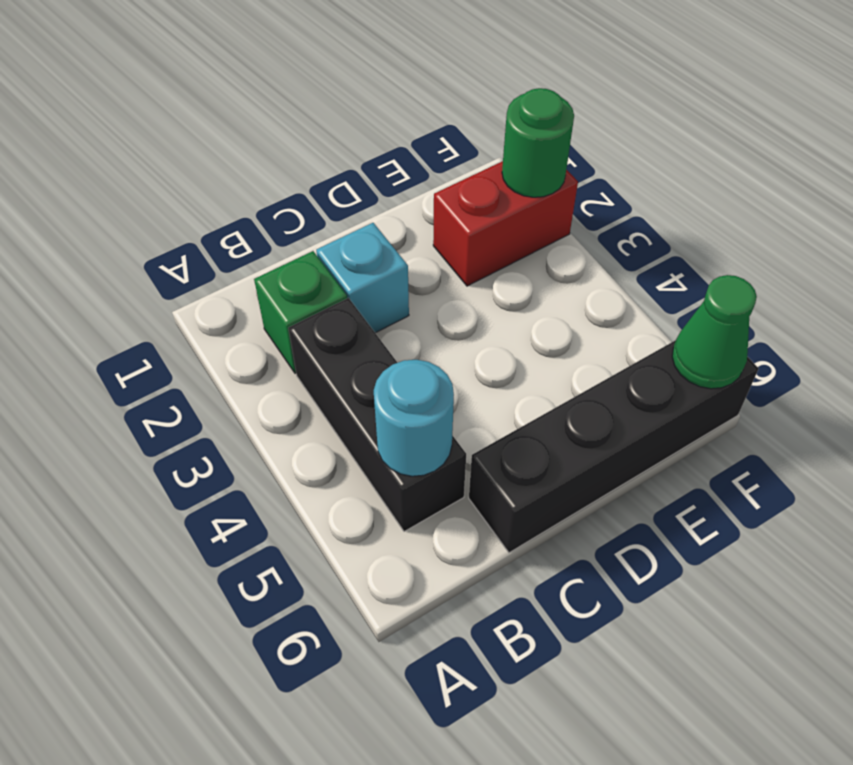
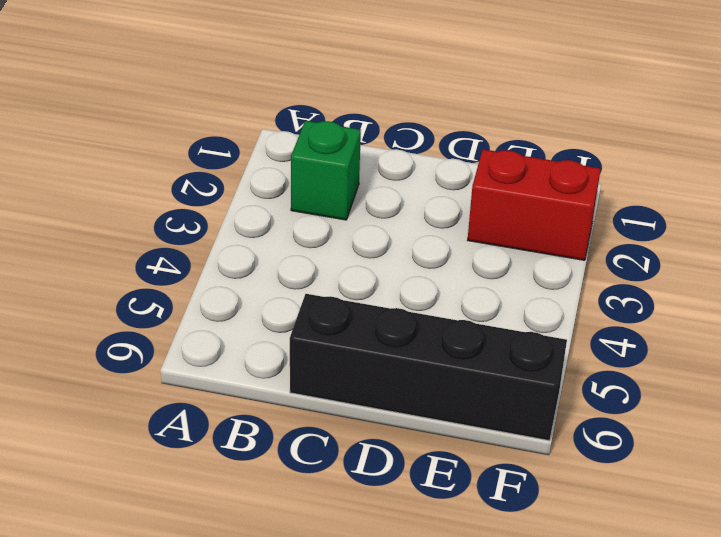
none -> black 1x3 brick [288,298,466,532]
none -> cyan 1x1 brick [316,223,409,333]

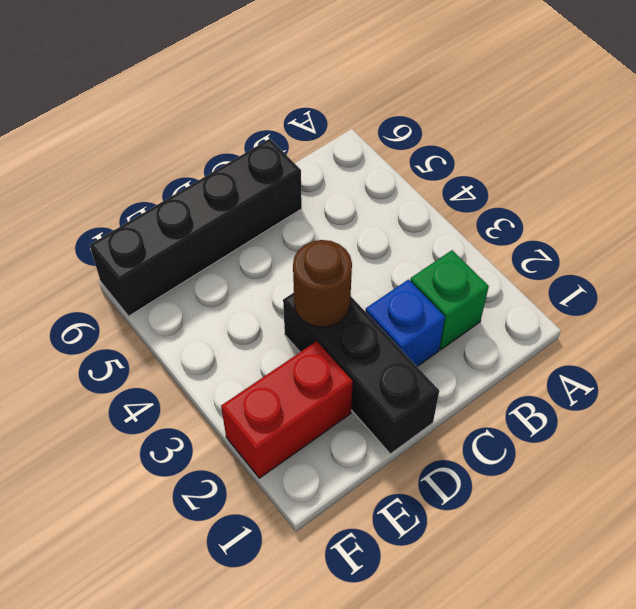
blue 1x1 brick [365,280,445,366] -> cyan 1x1 brick [316,223,409,333]
black 1x3 brick [283,293,439,454] -> black 1x3 brick moved to [288,298,466,532]
brown 1x1 round brick [293,240,352,327] -> none
none -> cyan 1x1 round brick [374,360,454,476]
none -> green 1x1 round brick [502,88,574,197]

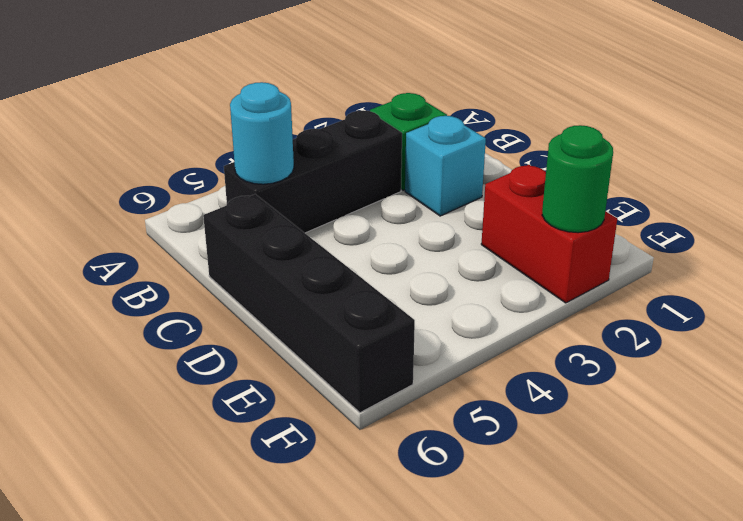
none -> green 1x1 cone [672,275,757,389]

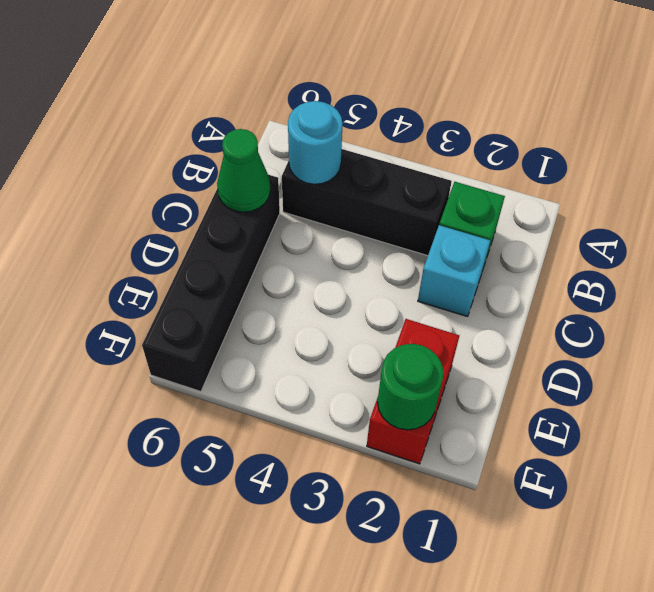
green 1x1 cone [217,129,271,212] -> green 1x1 cone moved to [672,275,757,389]

